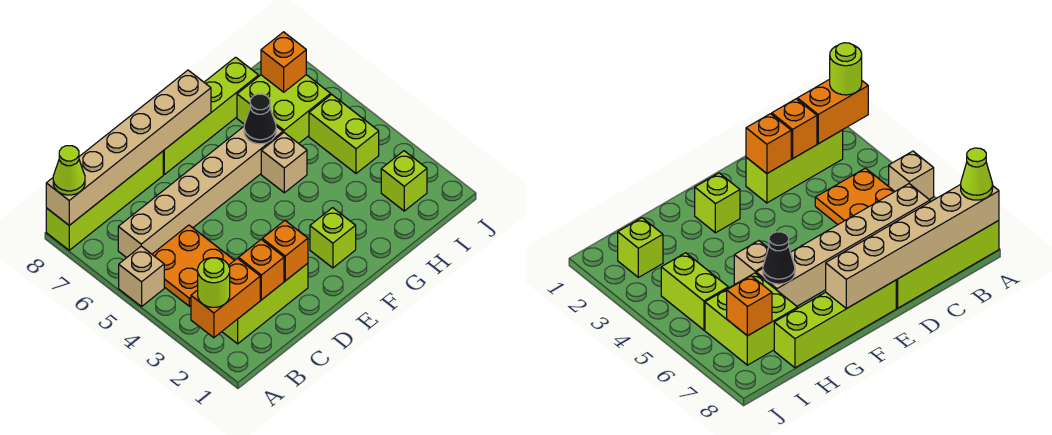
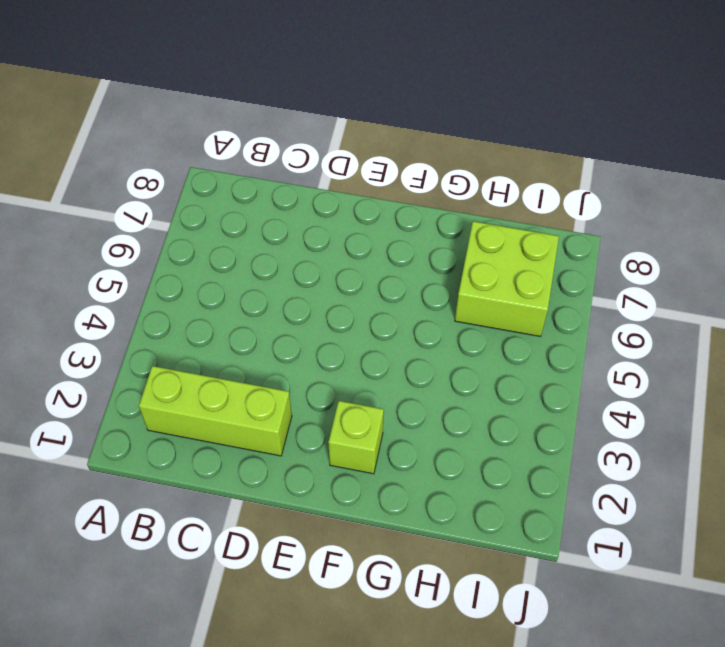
none -> tan 1x1 brick [119,246,164,307]
none -> lime 1x4 brick [46,151,163,250]
none -> orange 2x2 plate [152,225,234,306]

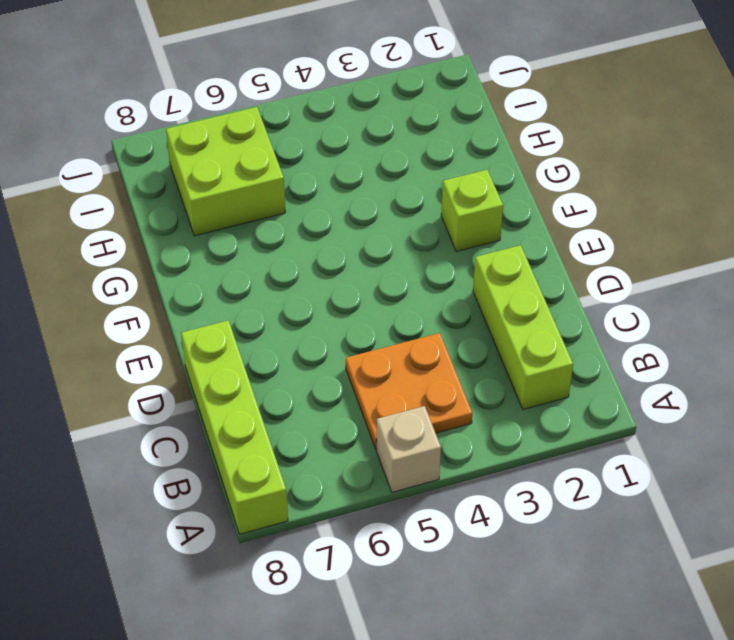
none -> tan 1x6 brick [118,126,283,258]
none -> lime 1x4 brick [163,57,259,174]
none -> tan 1x1 brick [261,133,307,193]

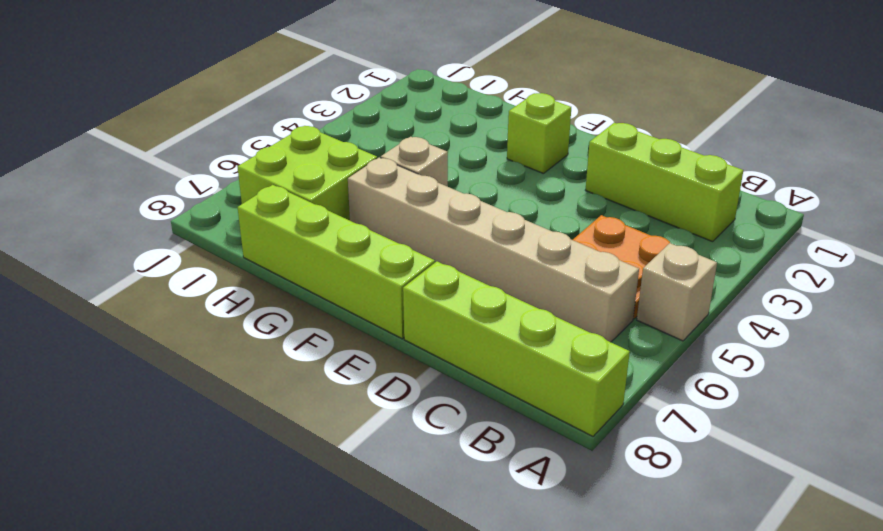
none -> lime 1x1 brick [381,151,427,211]
none -> lime 1x2 brick [309,95,379,173]
none -> orange 1x2 brick [191,258,260,338]

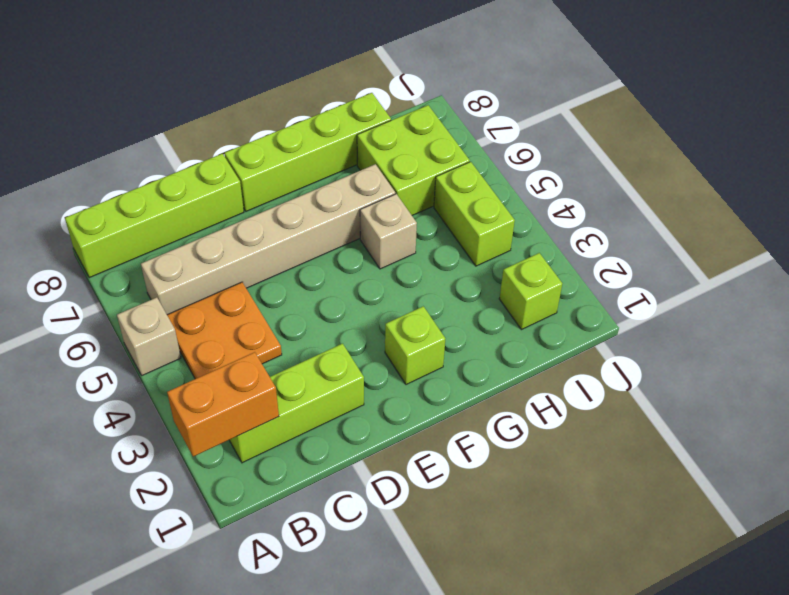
none -> tan 1x6 brick [46,70,211,225]
none -> orange 1x1 brick [239,239,284,300]
none -> orange 1x1 brick [262,221,308,281]

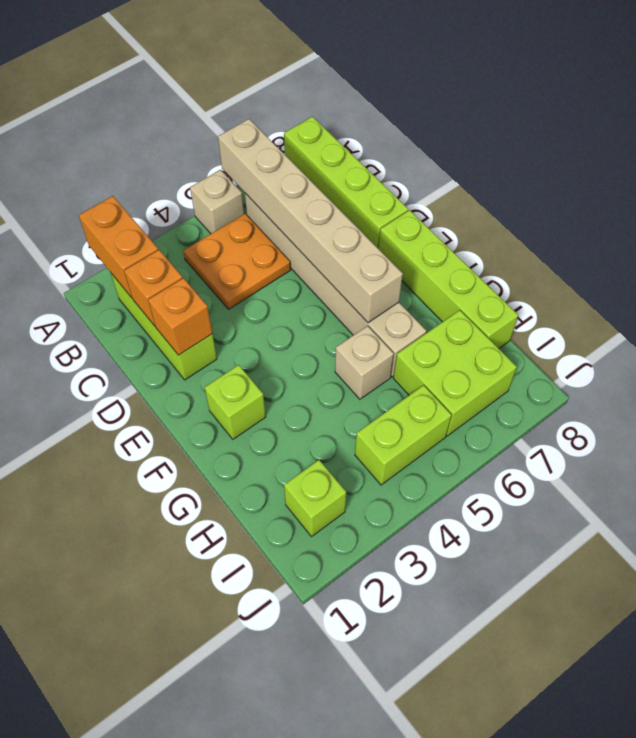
tan 1x6 brick [218,119,403,323] -> tan 1x6 brick moved to [46,70,211,225]
none -> black 1x1 cone [244,94,276,144]
none -> orange 1x1 brick [261,32,306,92]
none -> lime 1x1 round brick [198,258,230,307]

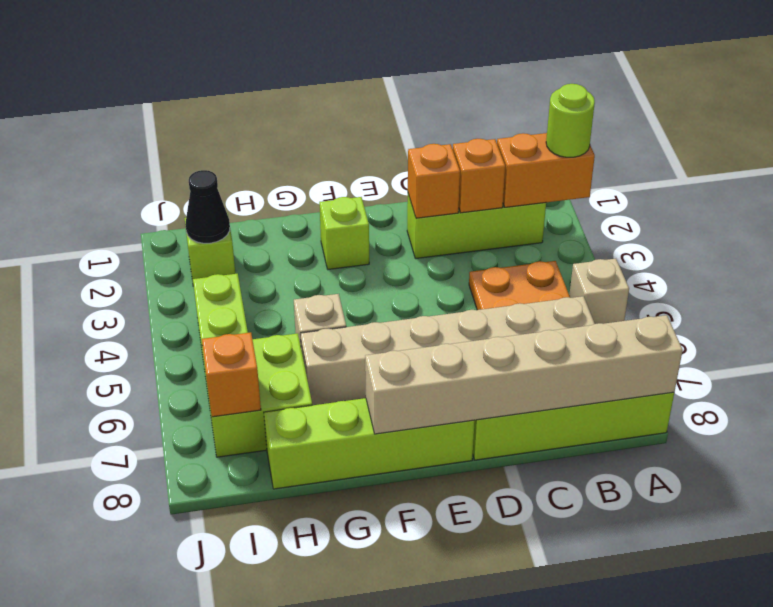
black 1x1 cone [185,170,230,243] -> black 1x1 cone moved to [244,94,276,144]
none -> lime 1x1 cone [53,146,85,195]

